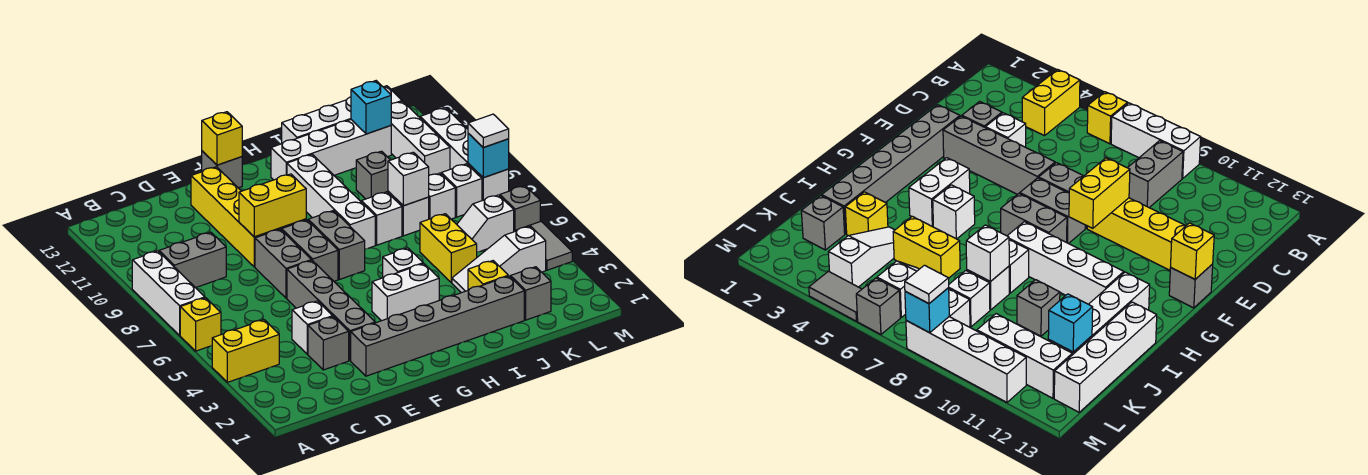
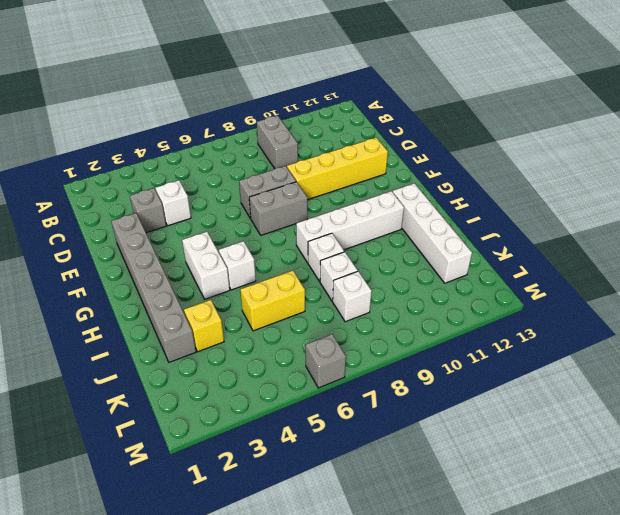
none -> yellow 1x2 brick [212,320,279,382]
none -> yellow 1x1 brick [180,298,221,351]
none -> white 1x3 brick [132,251,205,335]
none -> grey 1x4 brick [287,260,375,361]

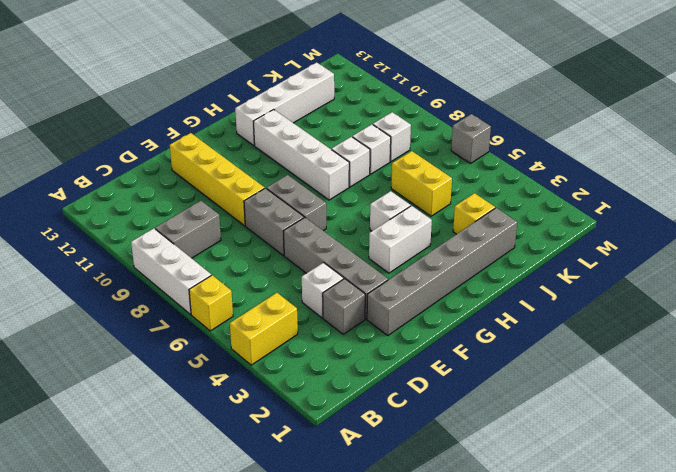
none -> grey 1x1 brick [202,151,242,188]
none -> grey 1x2 brick [308,211,365,279]
none -> white 1x4 brick [282,86,402,144]
none -> white 1x3 slope [452,226,546,293]

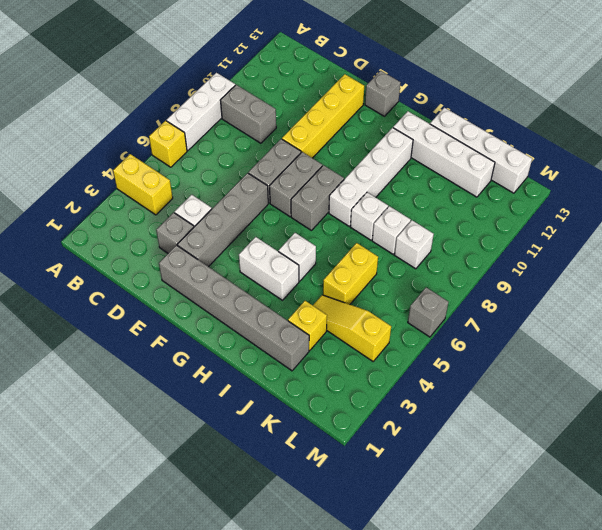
yellow 1x3 slope [313,295,391,361] -> white 1x3 slope [452,226,546,293]
none -> grey 1x1 brick [356,151,390,199]
none -> grey 1x1 brick [510,267,551,320]
none -> white 1x2 slope [457,195,514,252]
none -> white 1x1 brick [441,164,482,217]

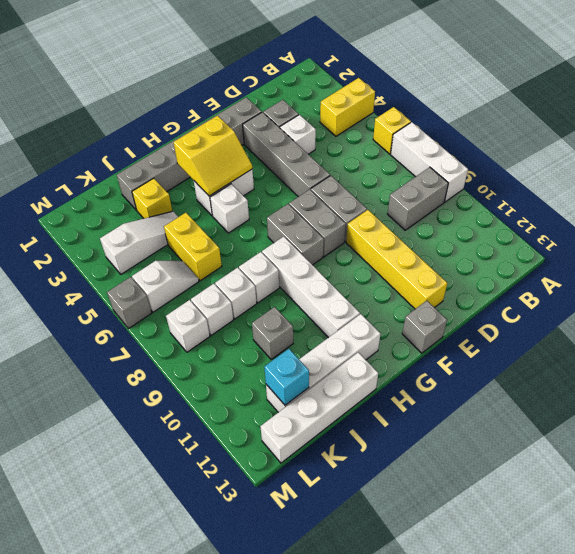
yellow 2x2 slope [174,116,252,196] -> none
none -> grey 1x1 brick [510,267,551,320]
none -> white 1x3 brick [391,101,450,175]
none -> grey 1x2 tile [516,221,572,270]
none -> white 1x4 brick [420,108,509,201]

